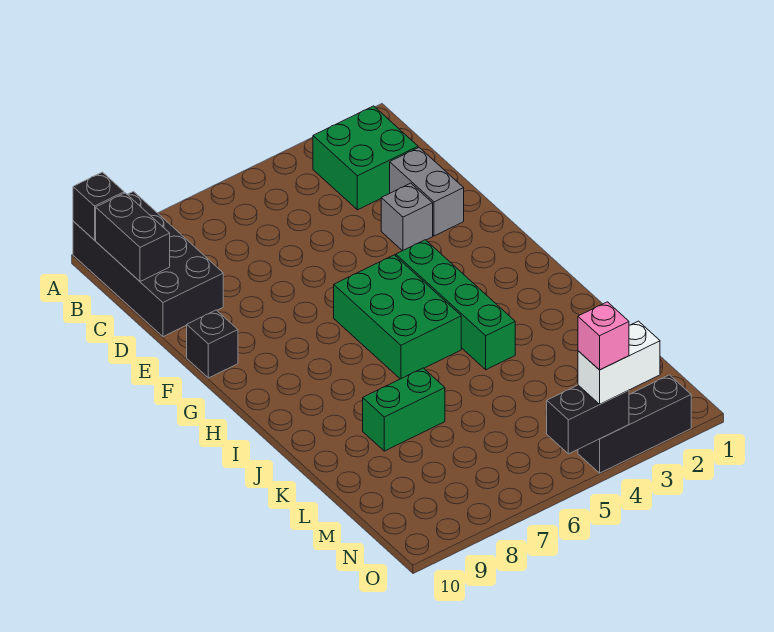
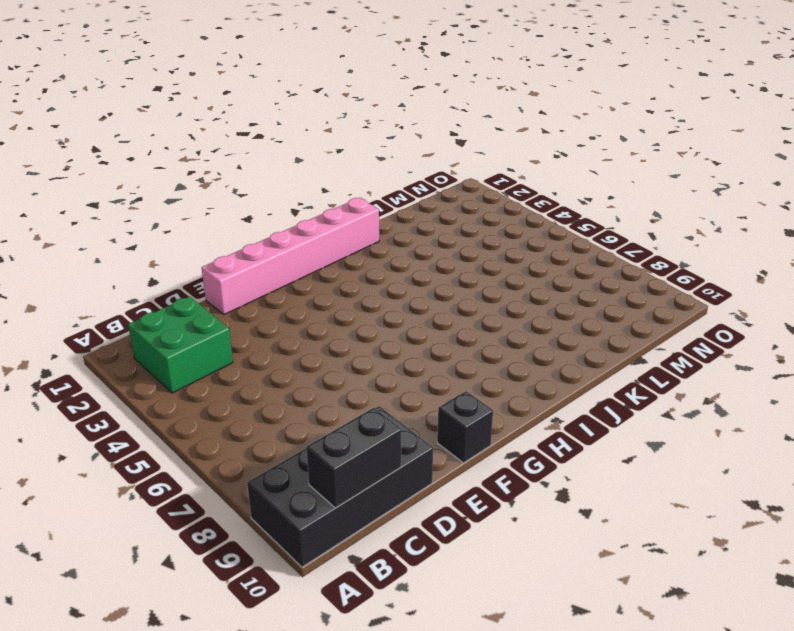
pink 1x6 brick [202,198,379,315] -> none
none -> grey 1x2 brick [390,148,464,236]
none -> grey 1x1 brick [381,183,433,251]
none -> green 1x4 brick [396,240,515,370]

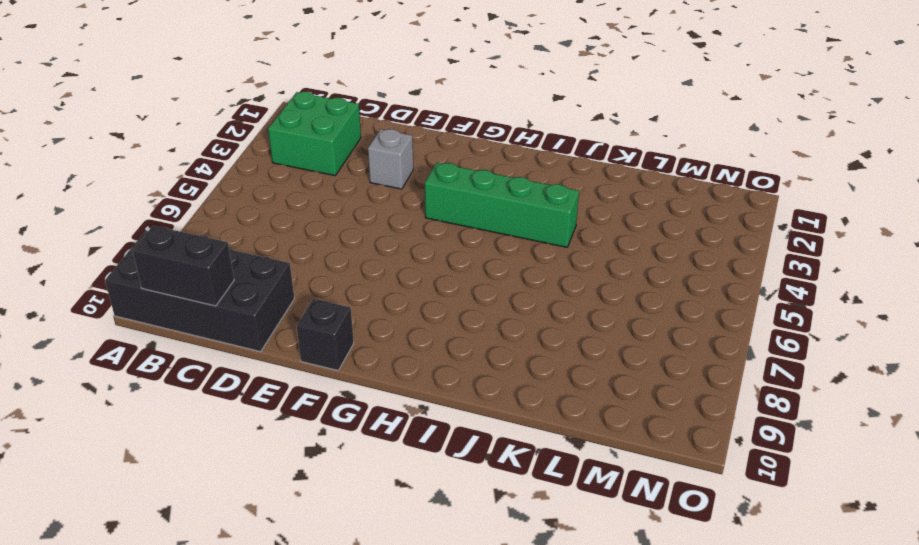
none -> grey 1x2 brick [390,148,464,236]
none -> green 2x3 brick [334,255,461,379]
none -> green 1x2 brick [363,368,445,451]

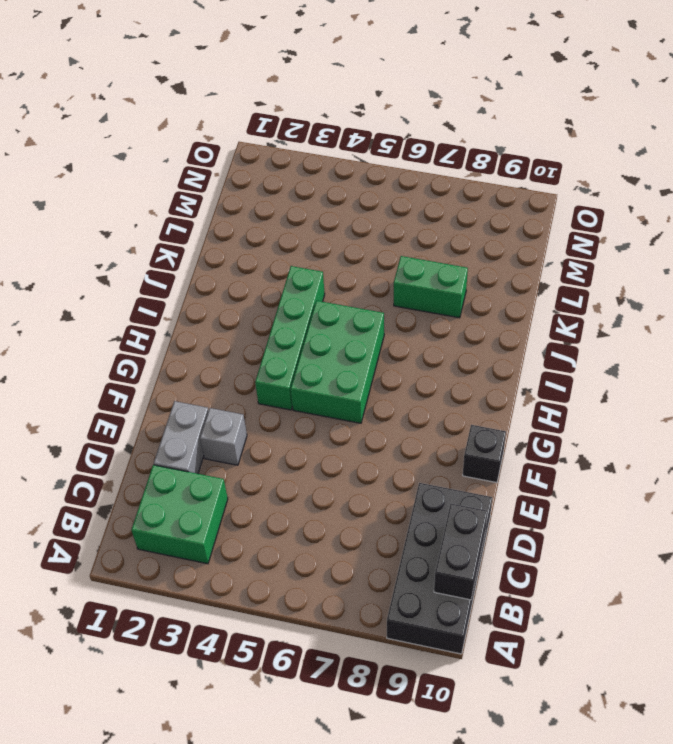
none -> black 1x3 brick [578,375,691,473]
none -> black 1x1 brick [73,172,124,240]
none -> black 1x2 brick [547,385,629,454]

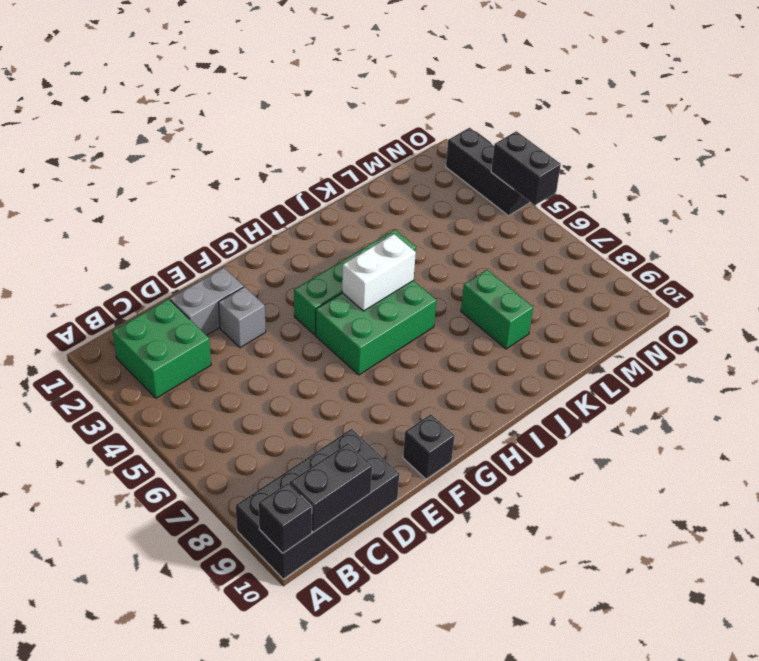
white 1x2 brick [342,234,416,311] -> white 1x2 brick turned to [578,321,660,404]
none -> pink 1x1 brick [578,302,629,370]

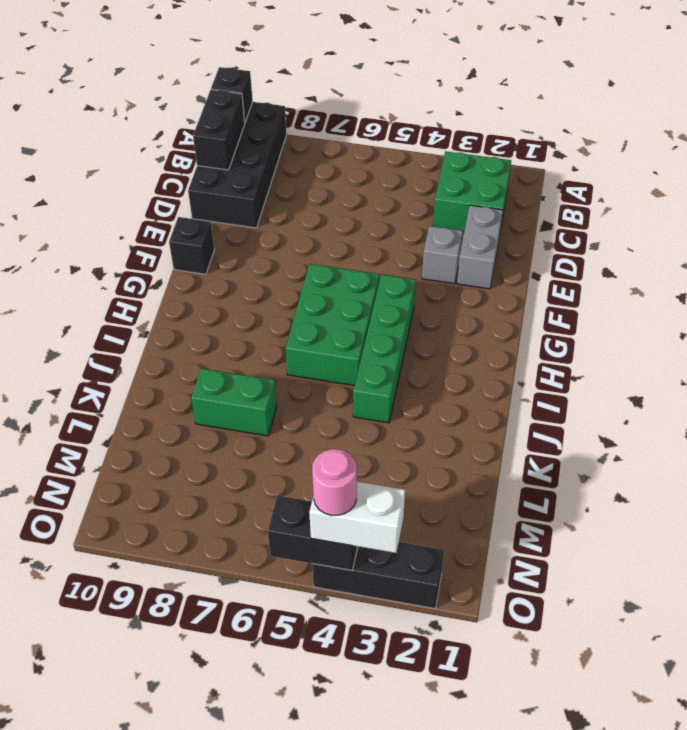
pink 1x1 round brick [312,449,357,515] -> pink 1x1 brick [578,302,629,370]

